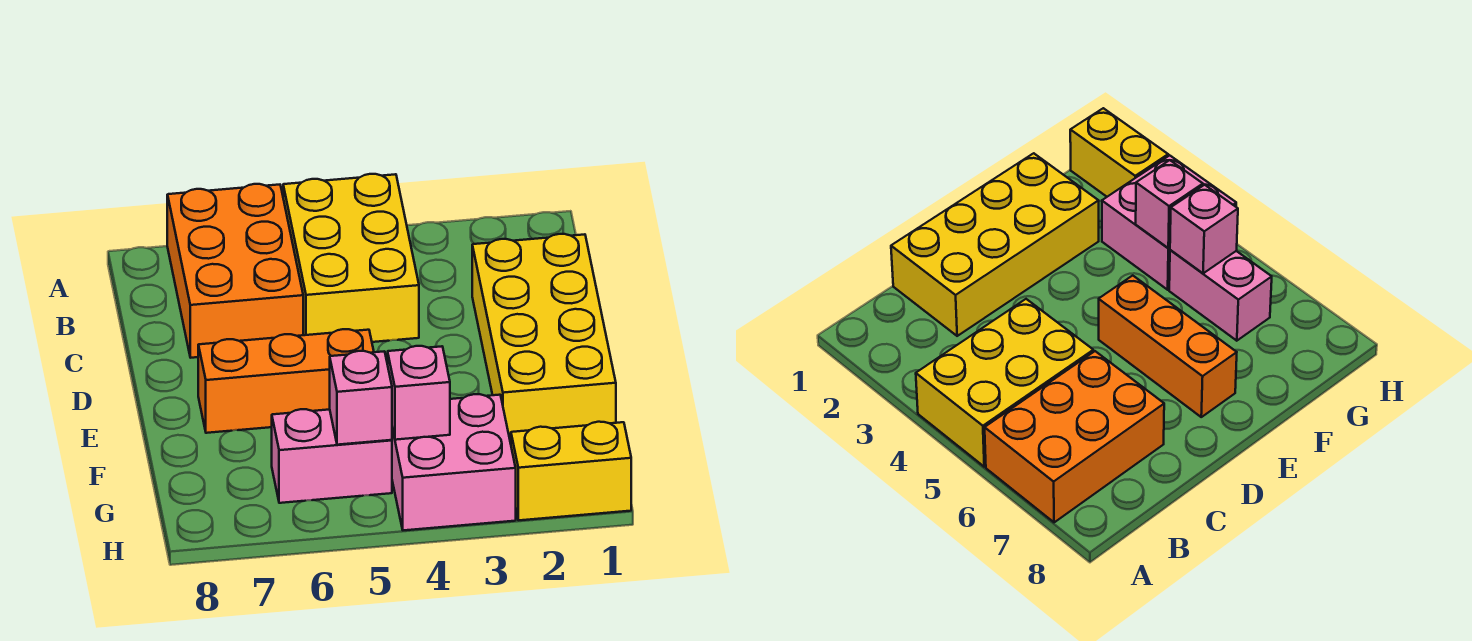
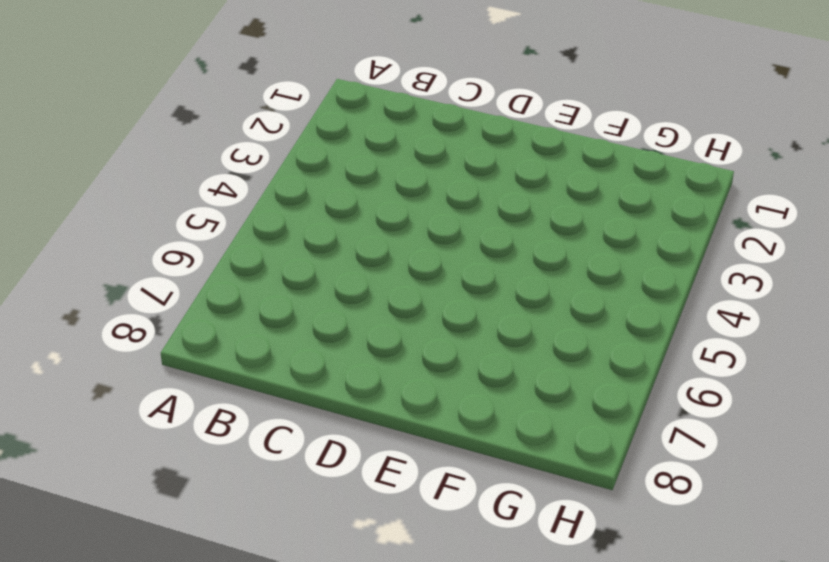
none -> yellow 2x3 brick [283,174,419,342]
none -> orange 2x3 brick [167,184,303,358]

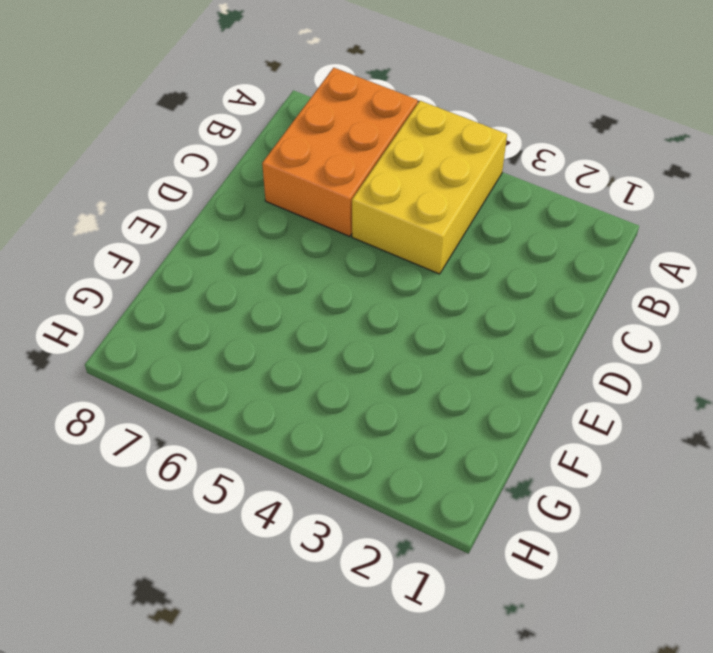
none -> yellow 2x4 brick [472,234,616,443]
none -> orange 1x3 brick [198,329,374,433]

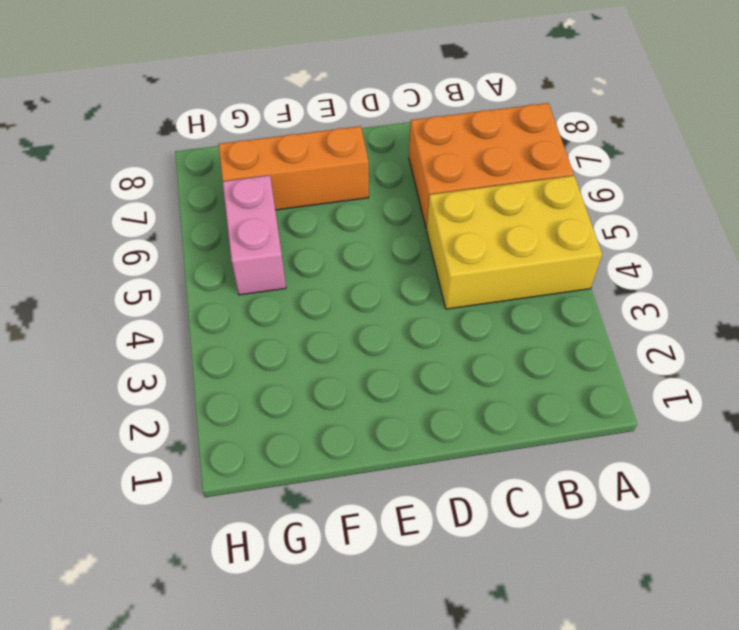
orange 1x3 brick [219,126,369,210] -> orange 1x3 brick turned to [198,329,374,433]
none -> yellow 2x4 brick [472,234,616,443]
none -> pink 2x2 brick [392,394,516,530]

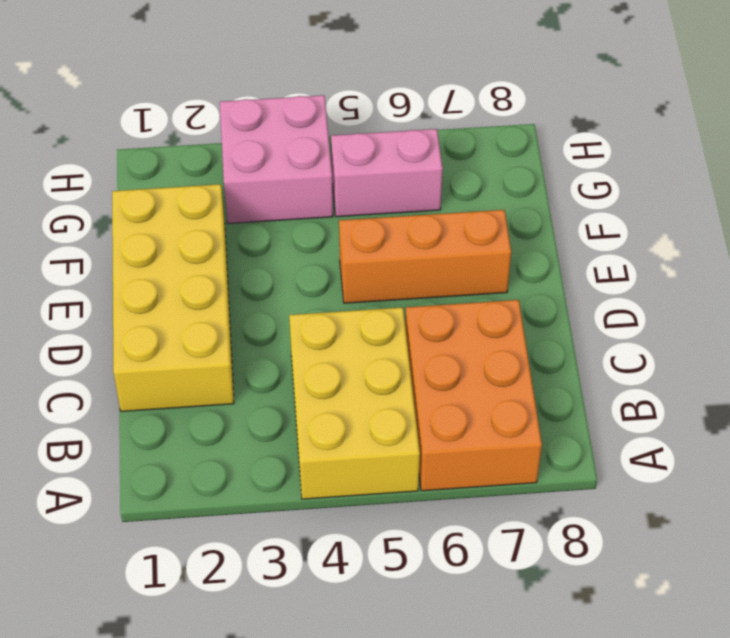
none -> yellow 1x2 brick [511,422,631,520]
none -> pink 1x1 brick [388,346,450,440]

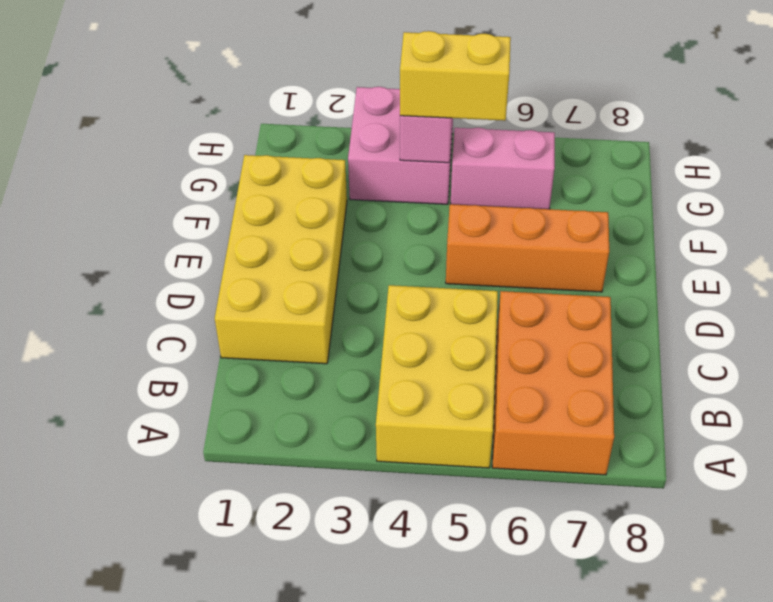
yellow 1x2 brick [400,31,511,121] -> yellow 1x2 brick moved to [511,422,631,520]
none -> pink 1x1 brick [330,351,392,445]

